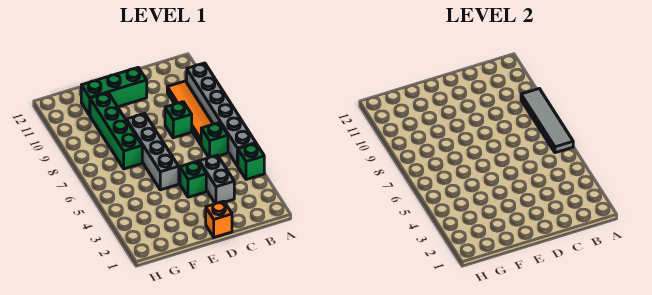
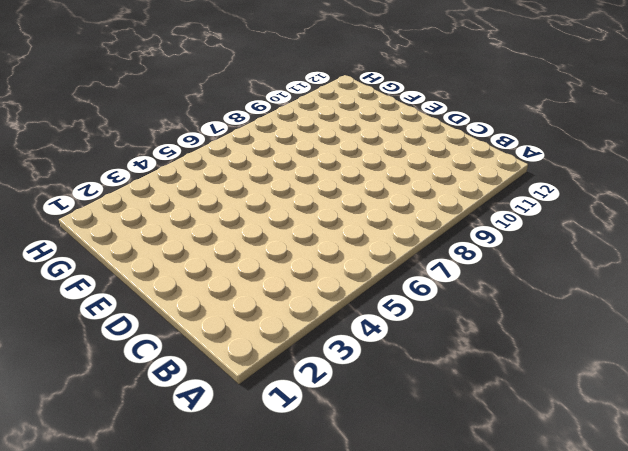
none -> green 1x1 brick [238,143,264,180]
none -> grey 1x6 brick [187,63,256,166]
none -> green 1x1 brick [201,122,228,157]

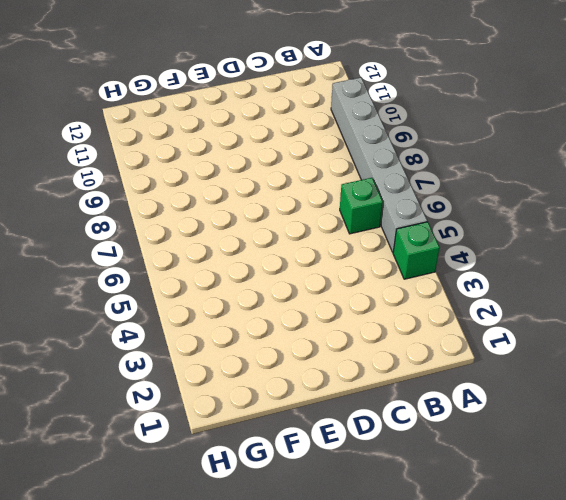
none -> orange 1x4 tile [167,81,213,145]
none -> grey 1x2 brick [199,155,234,204]
none -> green 1x1 brick [165,102,192,138]

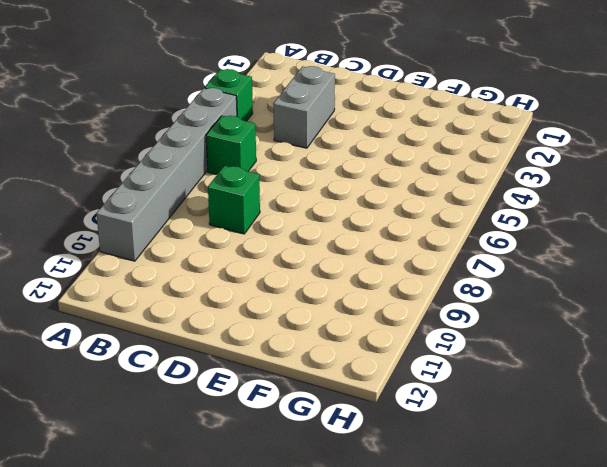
none -> orange 1x4 tile [167,81,213,145]
none -> orange 1x1 brick [206,201,232,238]
none -> green 1x1 brick [180,161,206,197]

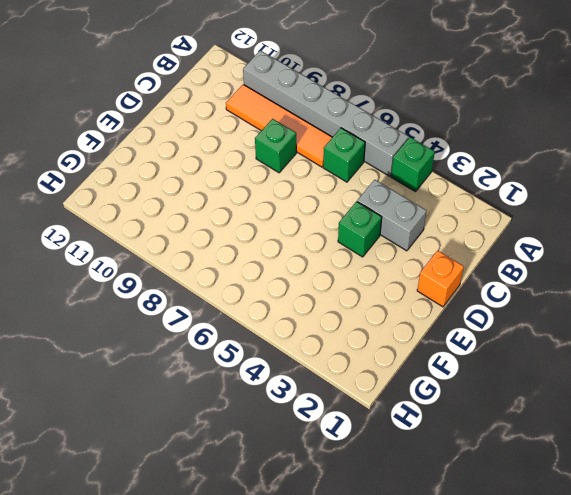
none -> green 1x3 brick [81,68,147,115]
none -> grey 1x4 brick [126,113,179,190]
none -> green 1x4 brick [90,93,142,169]

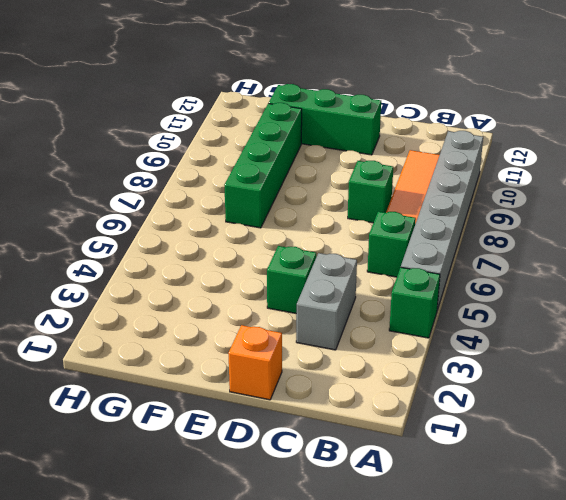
none -> grey 1x4 brick [126,113,179,190]
none -> grey 1x4 tile [521,89,573,153]

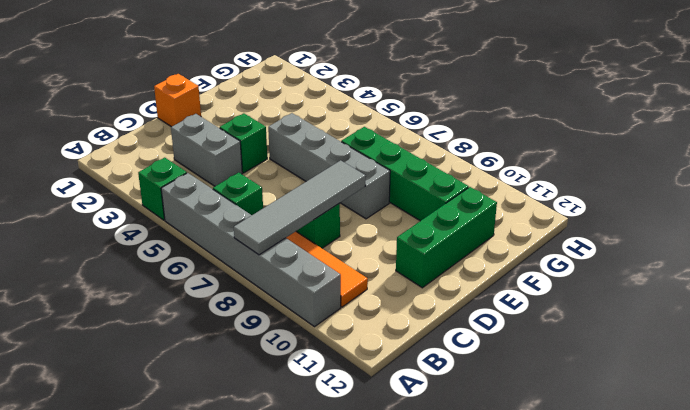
grey 1x4 tile [234,160,366,255] -> grey 1x4 tile turned to [521,89,573,153]

